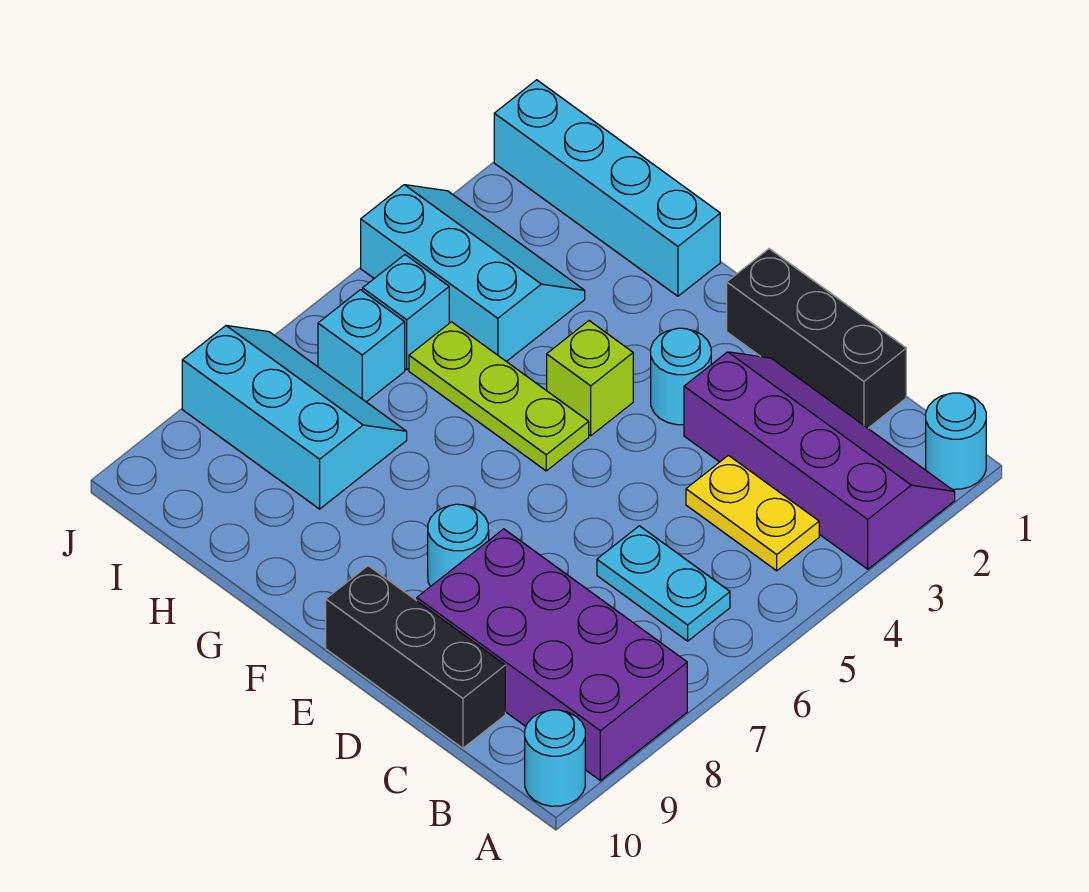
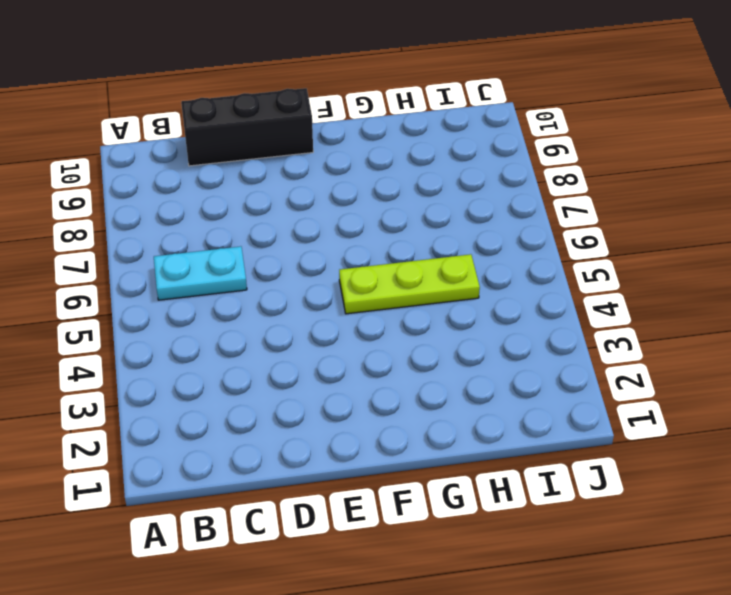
none -> cyan 1x1 round brick [926,393,986,489]
none -> purple 2x4 slope [684,352,955,569]
none -> purple 2x4 brick [417,529,687,781]

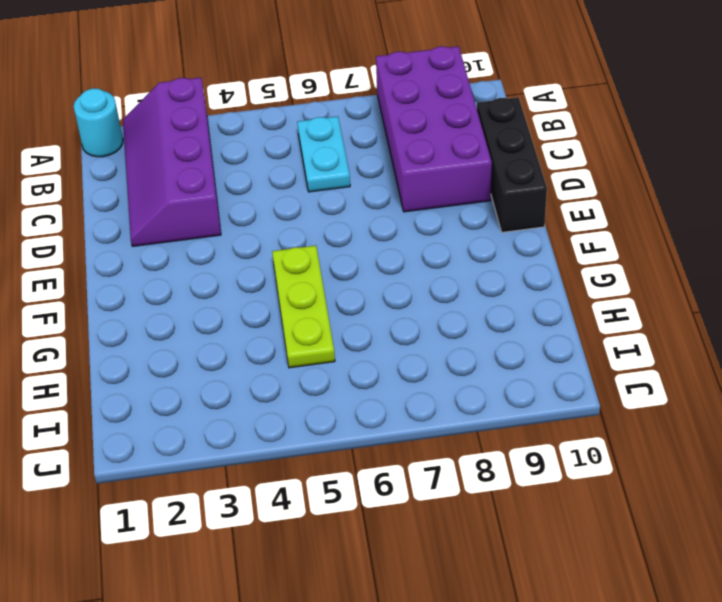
none -> cyan 1x1 round brick [525,710,585,806]
none -> yellow 1x2 plate [686,455,819,571]
none -> black 1x3 brick [727,249,906,428]

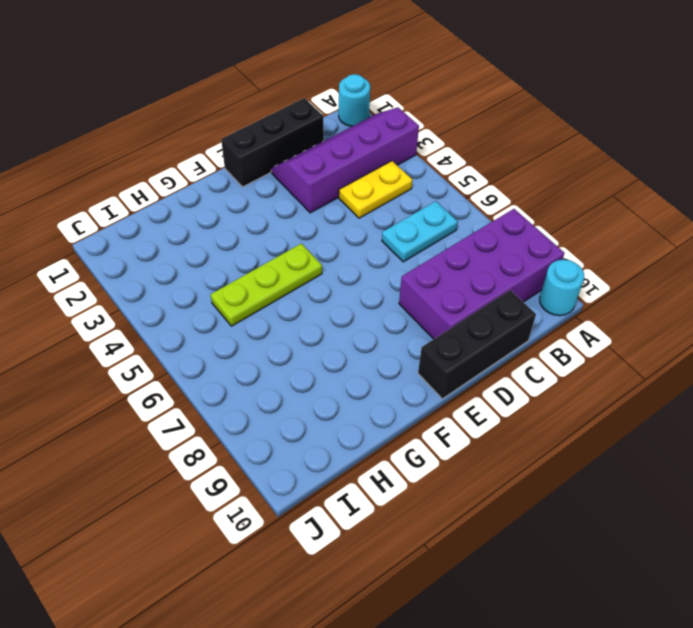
none -> cyan 1x1 round brick [651,328,711,425]
none -> cyan 1x1 round brick [428,504,489,587]
none -> lime 1x1 brick [547,321,633,436]

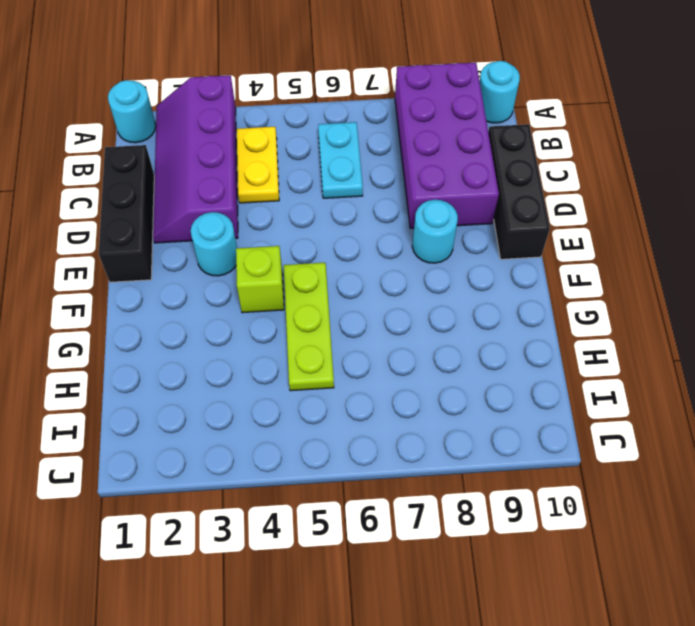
none -> cyan 1x4 brick [494,80,720,296]
none -> cyan 2x3 slope [361,185,585,362]
none -> cyan 2x3 slope [182,325,407,509]

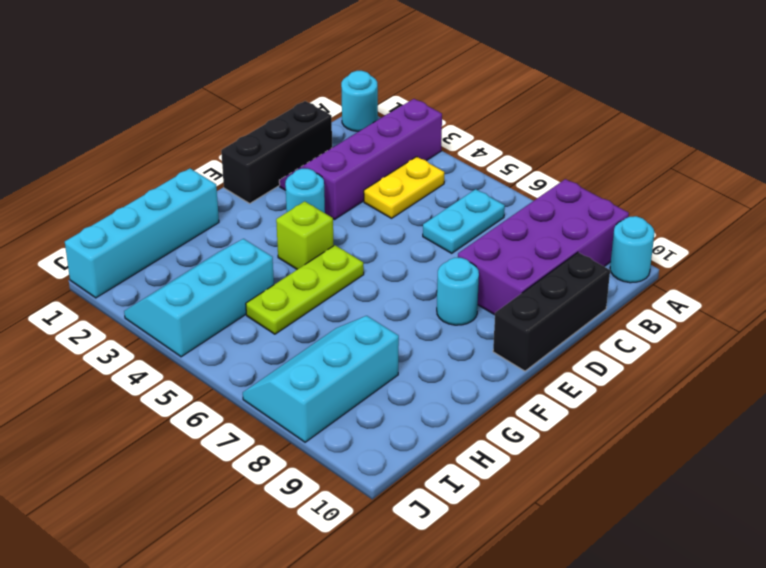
none -> cyan 1x1 brick [363,255,449,370]
none -> cyan 1x1 brick [318,290,405,402]

